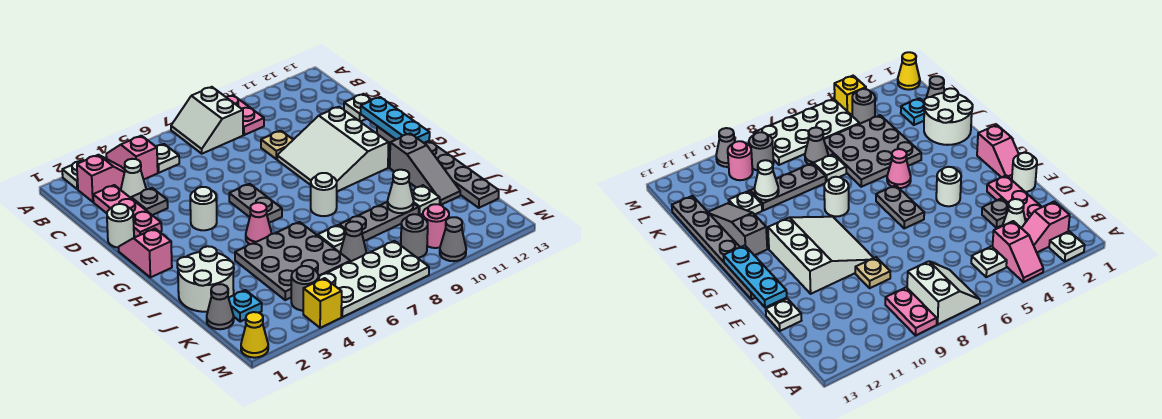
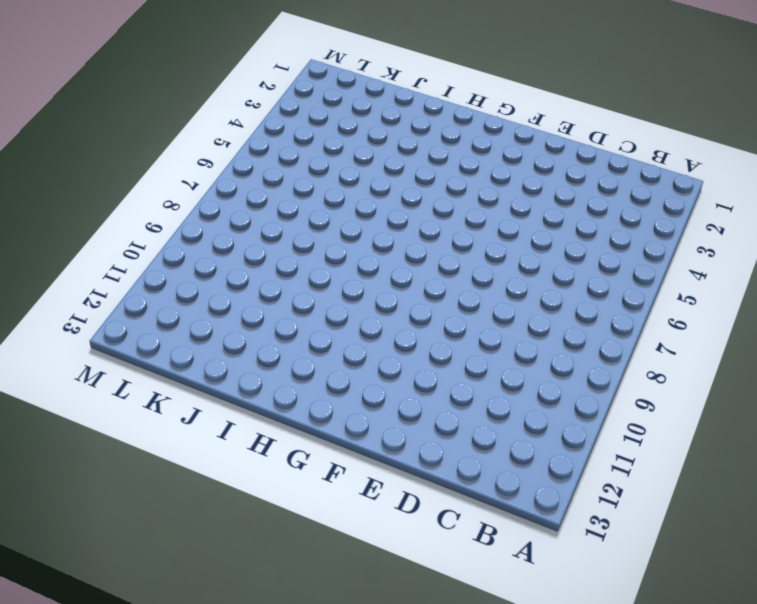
none -> white 1x1 plate [62,160,84,189]
none -> pink 1x2 slope [106,136,158,179]
none -> white 2x2 slope [171,87,243,154]
none -> pink 1x2 plate [226,95,264,135]

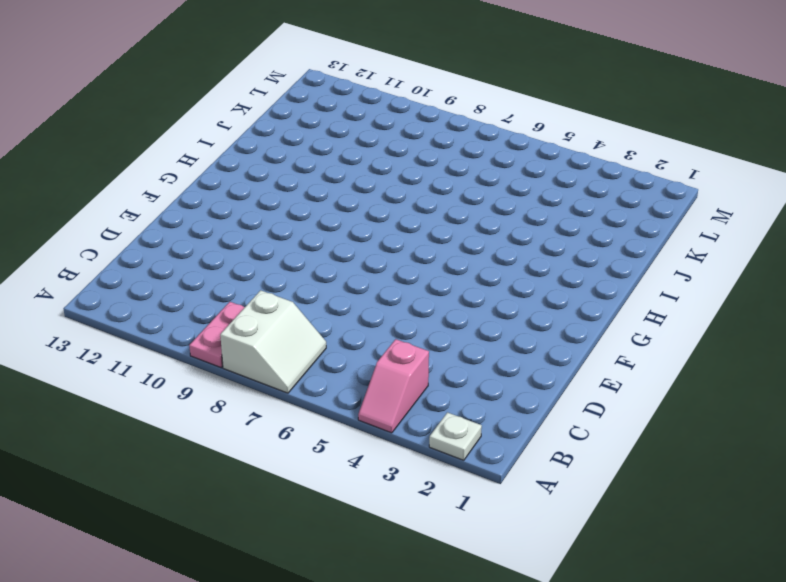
none -> pink 1x2 slope [77,155,125,202]
none -> white 1x1 plate [156,144,179,173]
none -> pink 1x3 plate [93,185,162,237]
none -> white 1x1 cone [121,159,146,198]

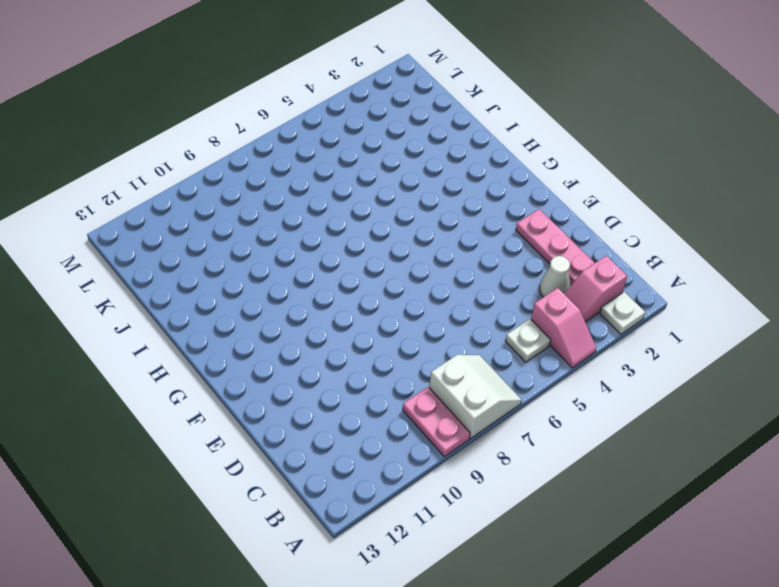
none -> grey 1x1 plate [131,188,168,215]
none -> tan 1x1 plate [261,131,293,159]
none -> white 1x1 plate [344,94,372,122]
none -> white 1x1 round brick [107,204,134,248]

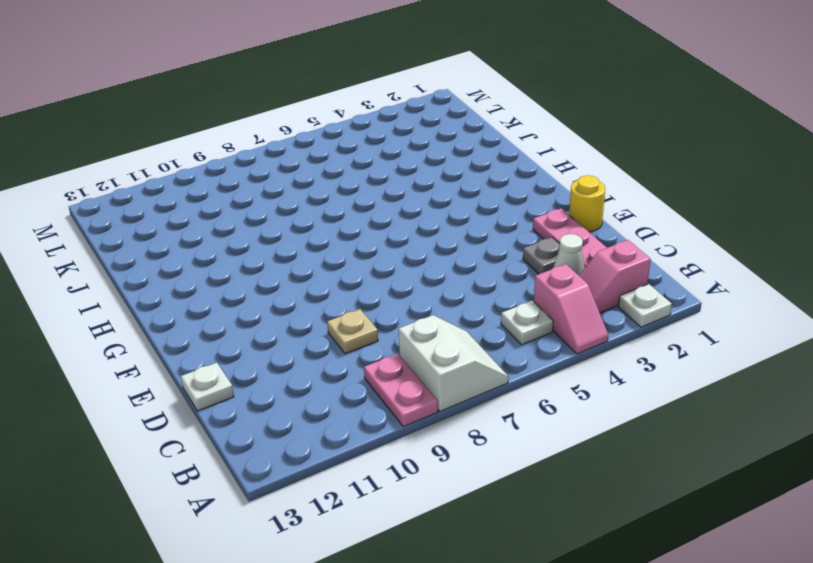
yellow 1x1 round brick [569,175,605,232] -> white 1x1 round brick [107,204,134,248]
none -> white 3x3 slope [277,107,389,191]
none -> pink 1x2 slope [119,229,172,277]
none -> white 1x1 round brick [190,187,217,230]
none -> grey 1x2 plate [229,184,282,223]

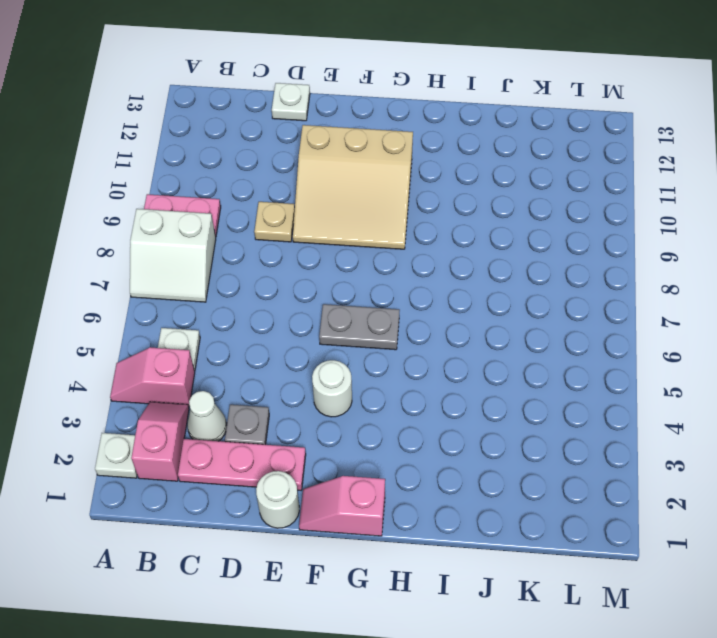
tan 3x3 slope [293,125,413,249] -> white 3x3 slope [277,107,389,191]
none -> grey 1x6 plate [377,126,499,208]
none -> pink 1x1 cone [246,203,272,244]
none -> white 1x1 round brick [311,173,337,216]
none -> grey 1x3 slope [390,134,460,205]

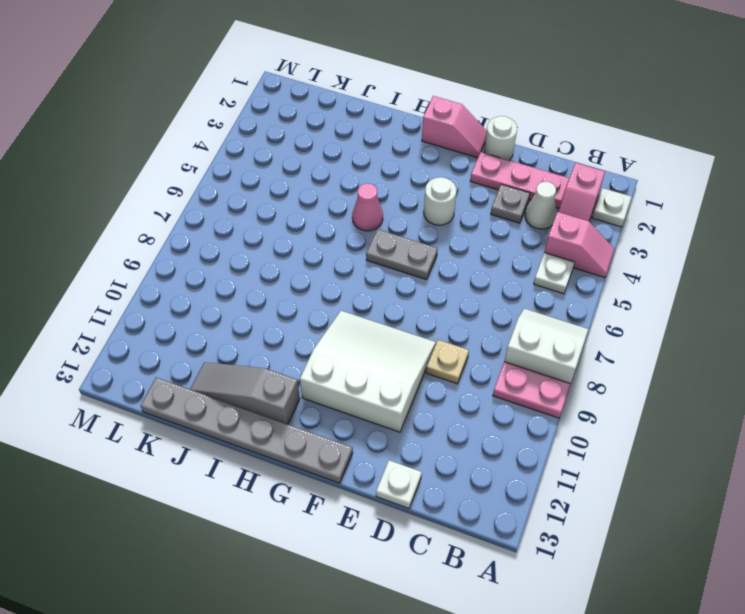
none -> white 1x1 round brick [311,173,337,216]
none -> white 2x2 round brick [177,246,234,312]
none -> grey 3x3 plate [235,222,350,300]
none -> white 1x1 plate [318,225,346,252]

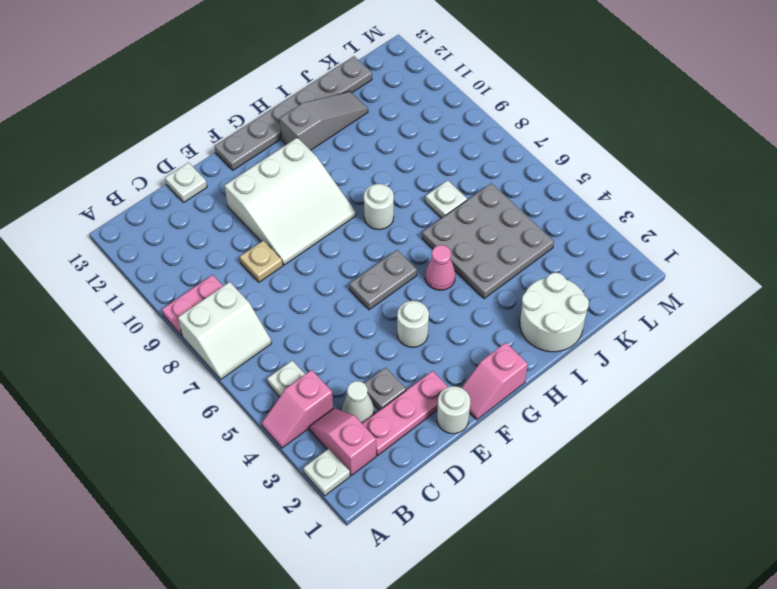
none -> grey 1x3 plate [339,202,419,241]
none -> white 1x1 plate [411,185,440,215]
none -> grey 1x1 cone [207,284,234,329]
none -> cyan 1x1 plate [229,290,262,322]

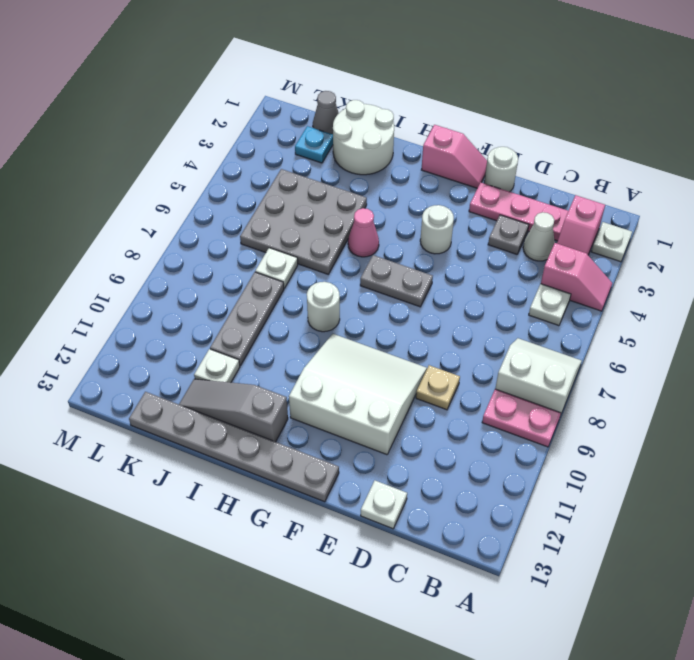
none -> grey 1x1 cone [340,222,367,262]
none -> grey 1x1 round brick [291,266,318,311]
none -> white 2x4 plate [318,241,429,317]
none -> grey 1x1 round brick [401,214,428,258]

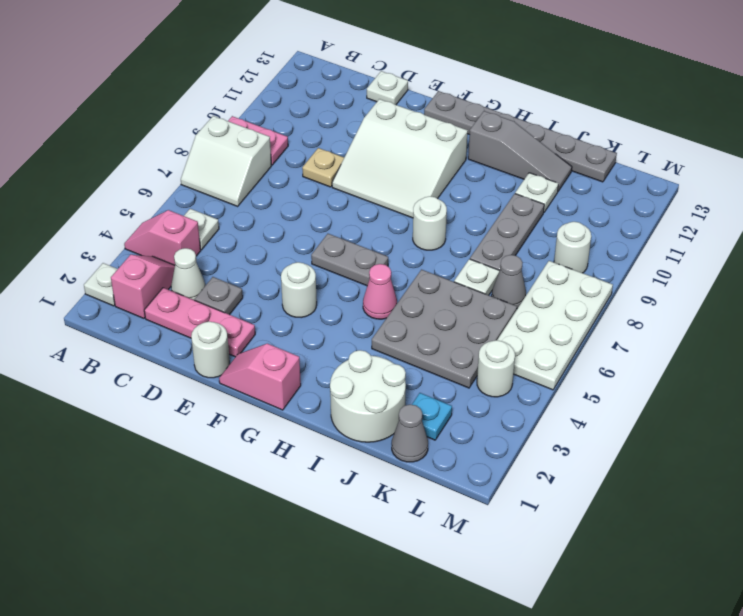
white 1x1 round brick [477,340,515,397] -> grey 1x1 round brick [291,266,318,311]
white 1x1 round brick [554,222,591,273] -> grey 1x1 round brick [401,214,428,258]
none -> pink 1x1 round brick [423,204,449,248]
none -> yellow 1x1 cone [241,312,268,358]
none -> yellow 1x1 brick [303,278,342,328]
none -> grey 1x1 cone [440,217,466,261]

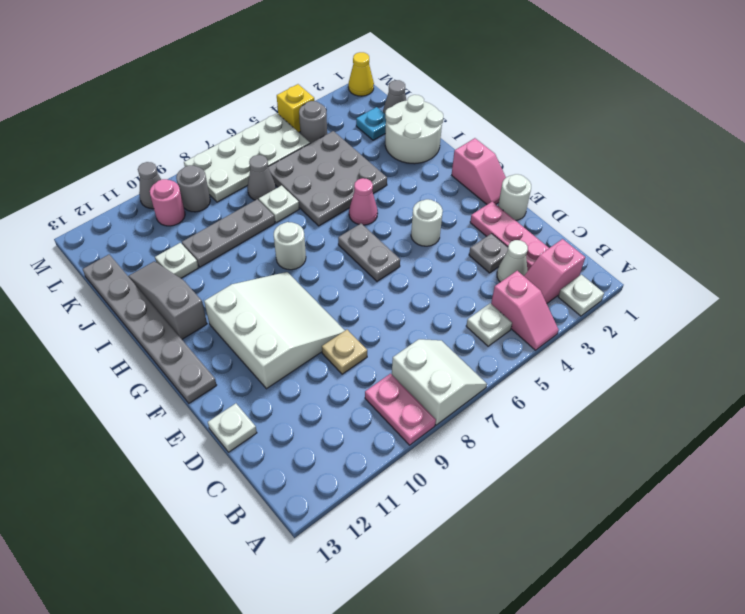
none -> cyan 1x3 plate [360,97,430,143]
none -> white 1x1 cone [387,170,413,213]

